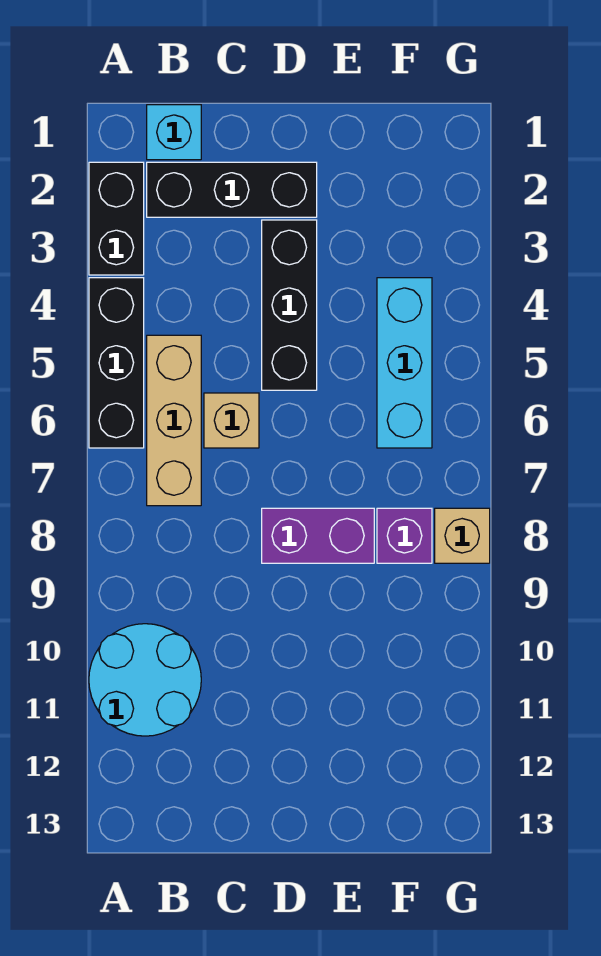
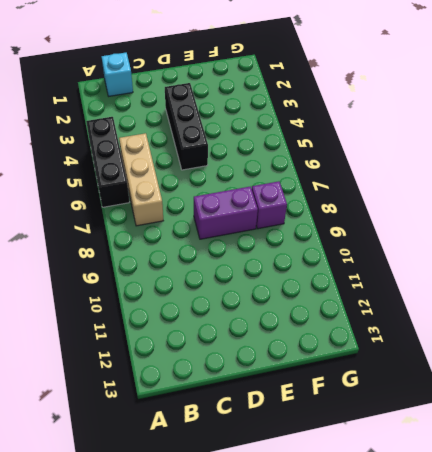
none -> black 1x2 brick [89,162,144,275]
none -> cyan 2x2 round brick [89,624,201,736]
none -> black 1x3 brick [147,162,317,217]

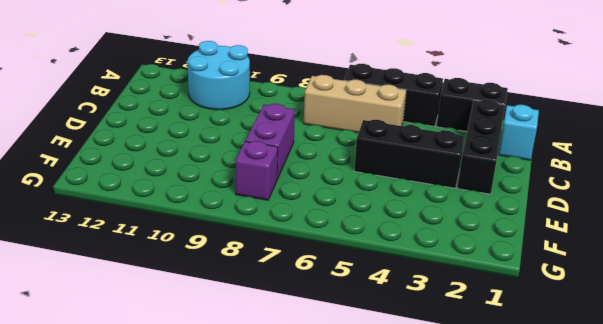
none -> tan 1x1 brick [204,393,259,448]
none -> cyan 1x3 brick [377,278,432,448]
none -> tan 1x1 brick [435,508,490,563]

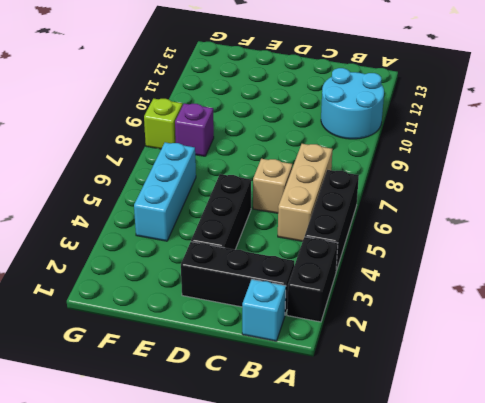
lime 1x1 brick [144,99,182,149] -> tan 1x1 brick [435,508,490,563]
none -> purple 1x2 brick [262,508,374,563]

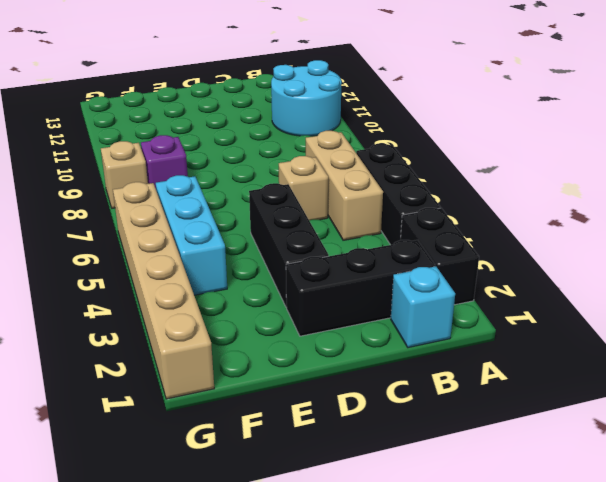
tan 1x6 brick [113,182,214,399] -> none
none -> purple 1x2 brick [262,508,374,563]

